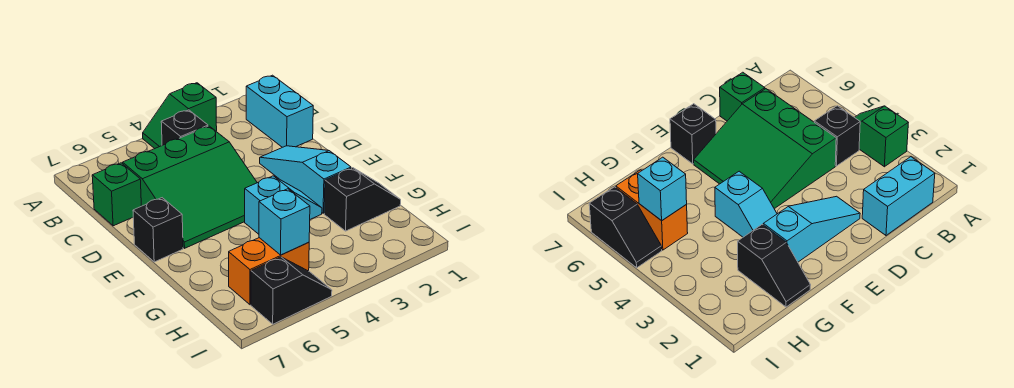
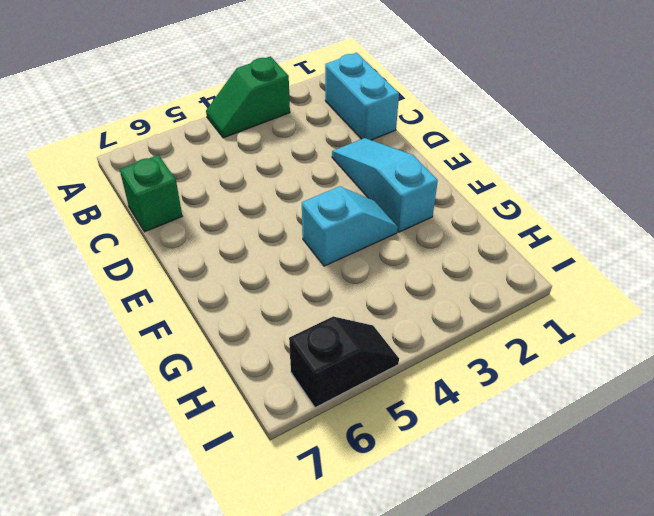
none -> black 1x1 brick [161,110,208,145]
none -> green 3x3 slope [123,126,257,248]
none -> black 1x1 brick [133,198,183,262]

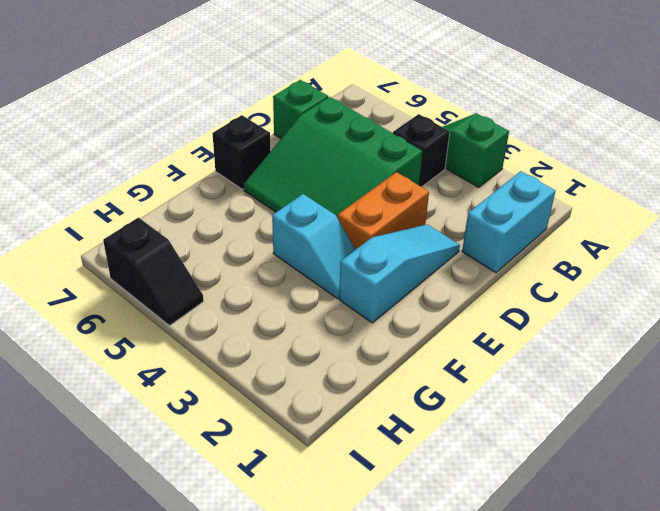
orange 1x2 brick [338,172,429,249] -> orange 1x2 brick turned to [229,238,309,305]
none -> black 1x2 slope [324,168,401,231]
none -> cyan 1x1 brick [259,189,310,255]

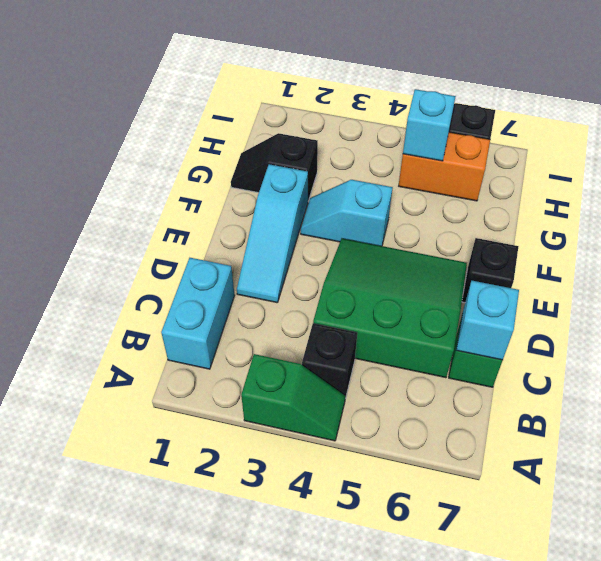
cyan 1x1 brick [456,281,519,360] -> none

